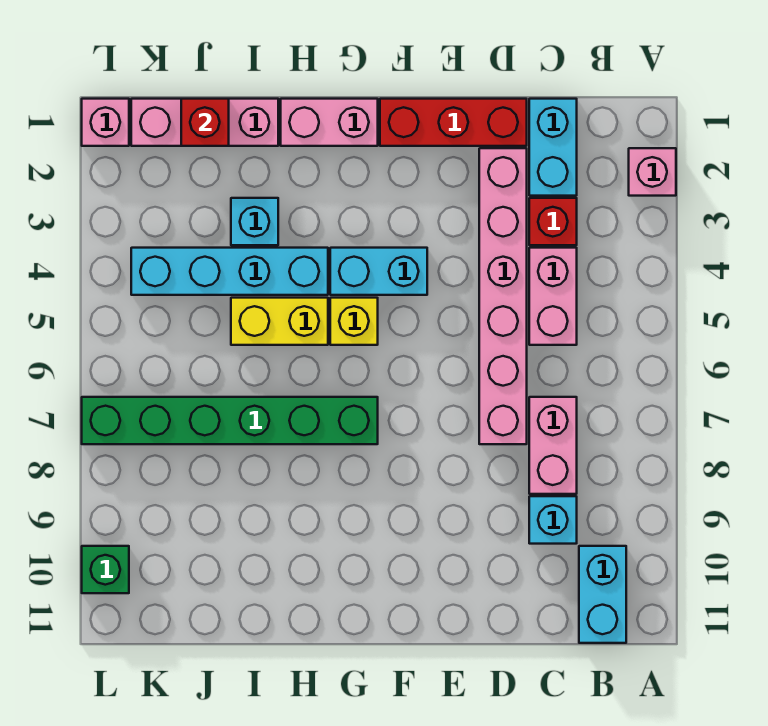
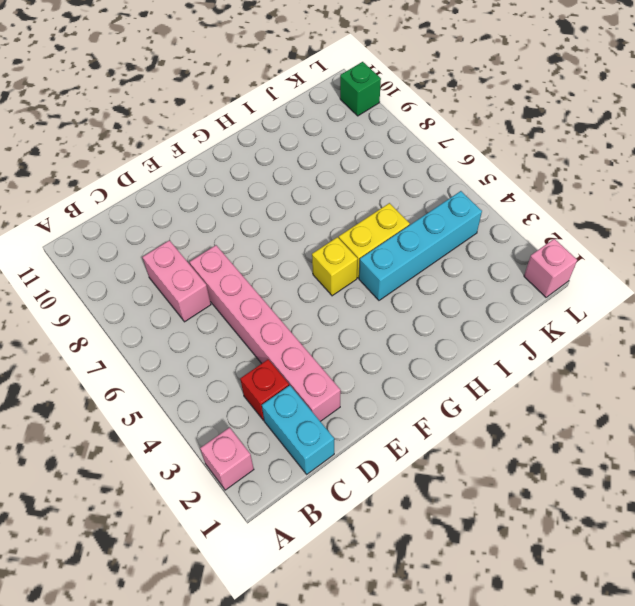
none -> cyan 1x2 brick [579,546,626,643]
none -> pink 1x2 brick [529,248,577,345]
none -> cyan 1x1 brick [529,496,577,544]

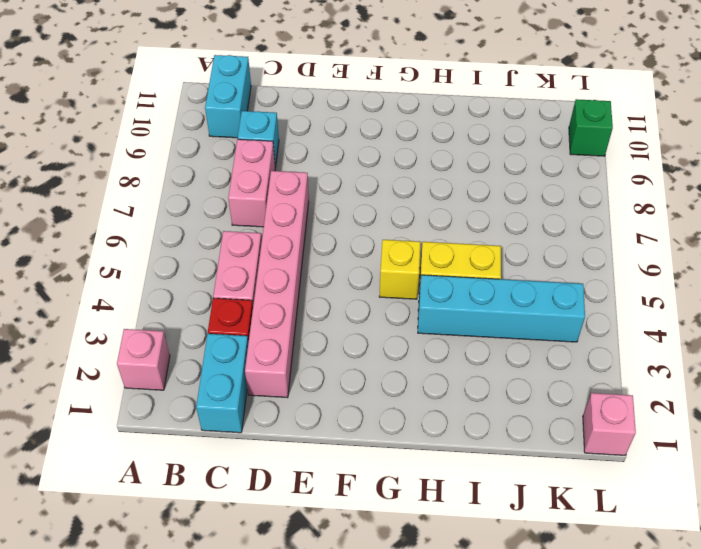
none -> red 1x3 brick [380,99,527,146]
none -> cyan 1x2 brick [330,248,427,295]
none -> pink 1x2 brick [281,99,378,146]

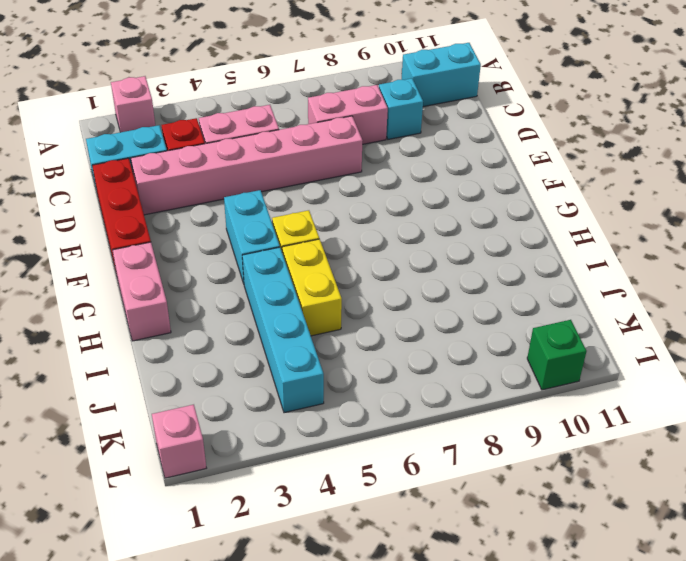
none -> green 1x6 brick [82,397,378,444]
none -> pink 1x3 brick [131,99,278,146]
none -> cyan 1x1 brick [231,198,278,245]

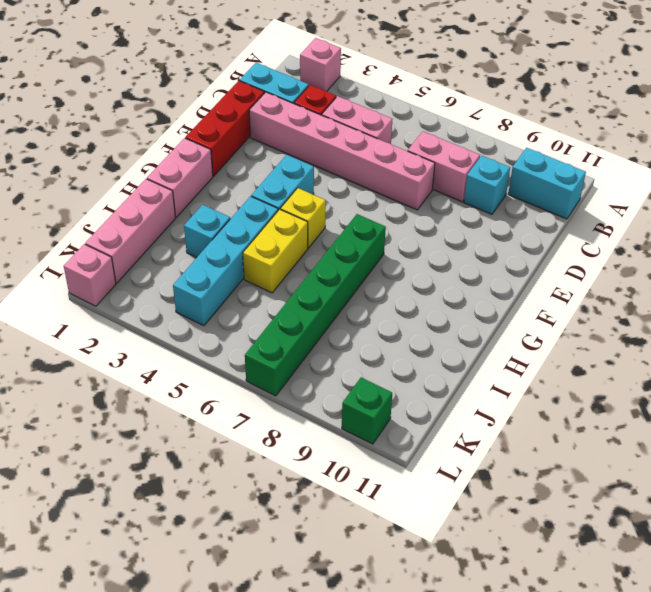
none -> red 1x1 brick [181,99,229,146]

